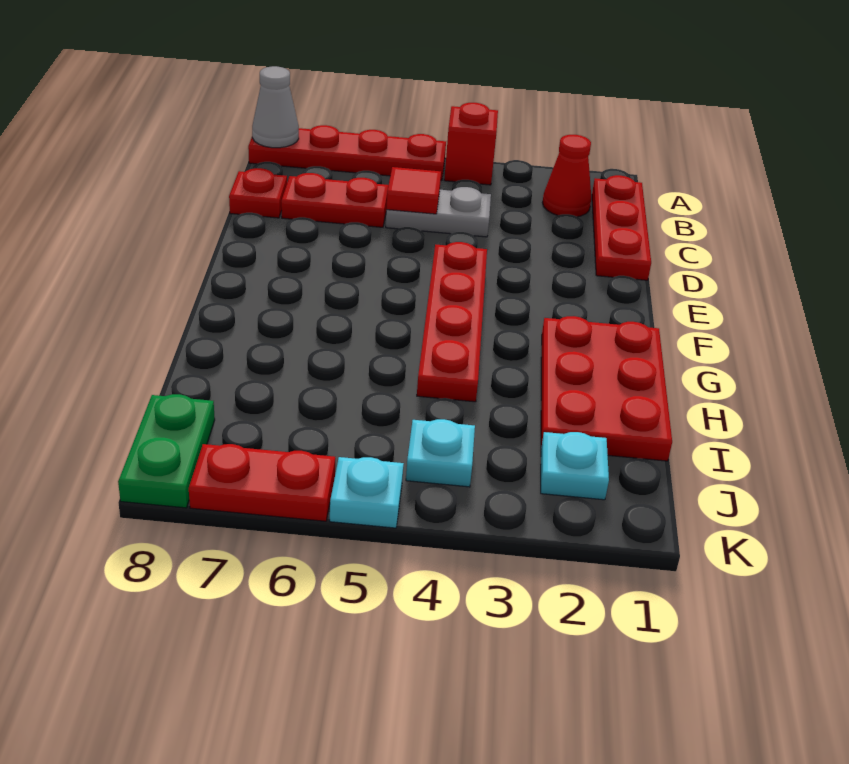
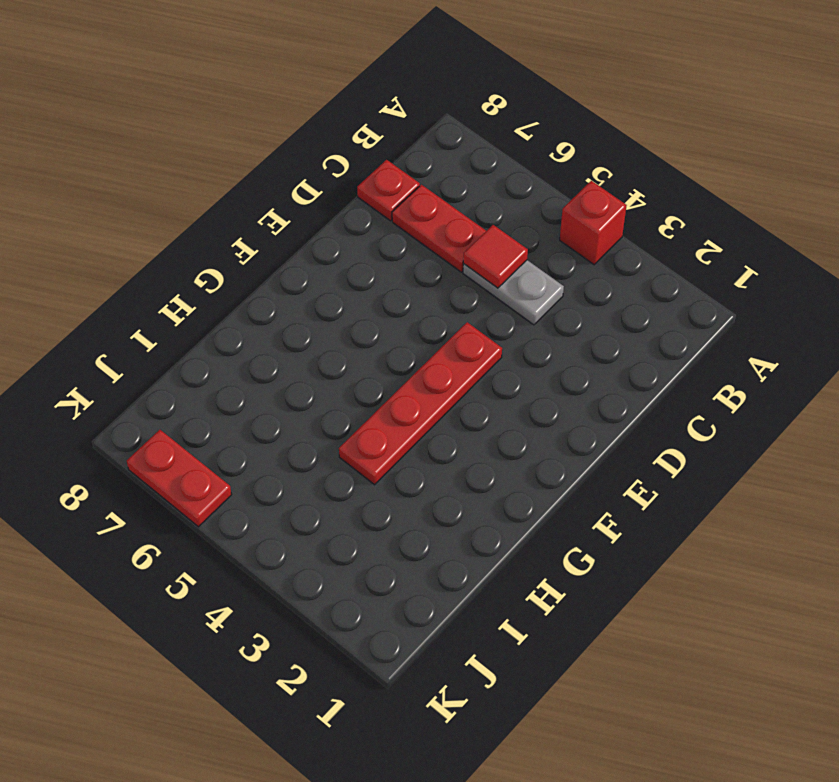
none -> red 1x4 plate [248,125,446,181]
none -> red 1x3 plate [592,175,651,280]
none -> red 1x1 cone [542,135,591,217]

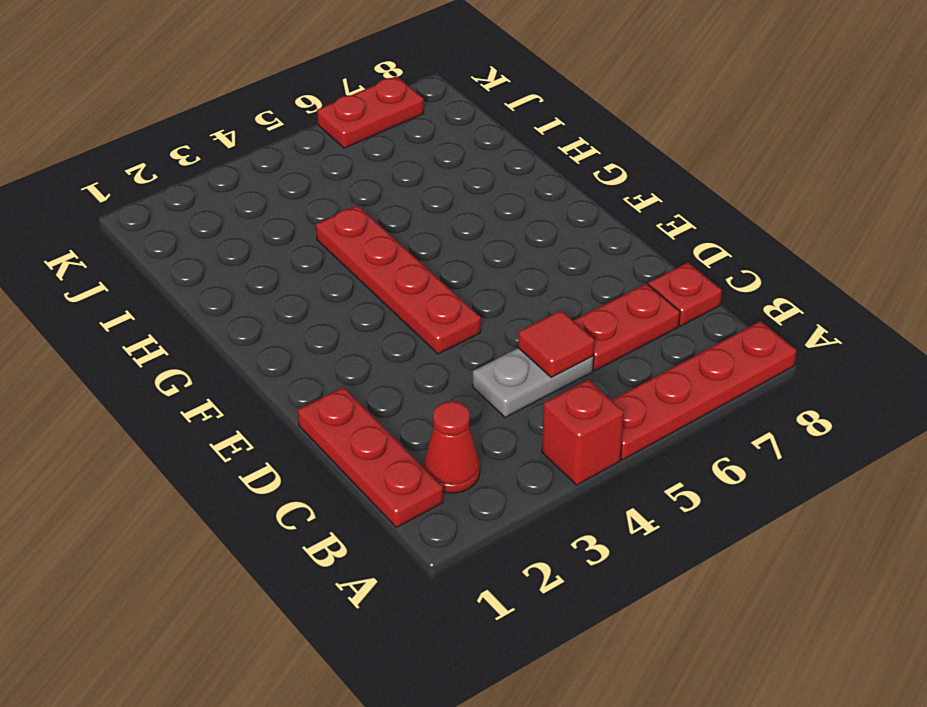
none -> red 2x3 plate [541,316,672,461]
none -> cyan 1x1 plate [541,432,609,500]
none -> cyan 1x1 plate [406,419,475,487]

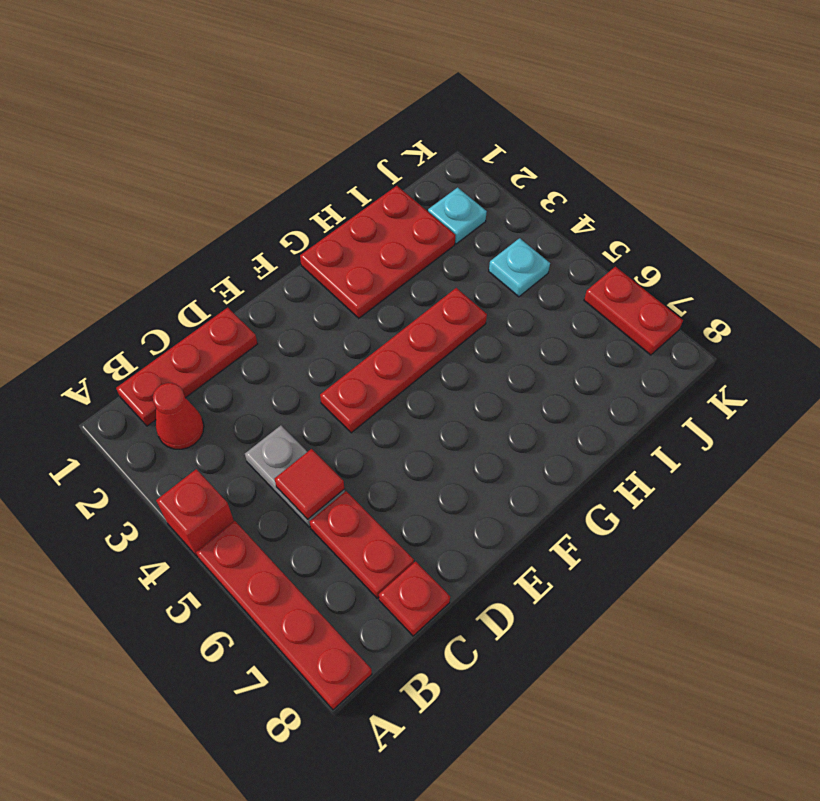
none -> green 1x2 plate [118,394,215,508]
none -> cyan 1x1 plate [330,457,404,528]
none -> grey 1x1 cone [252,66,299,148]

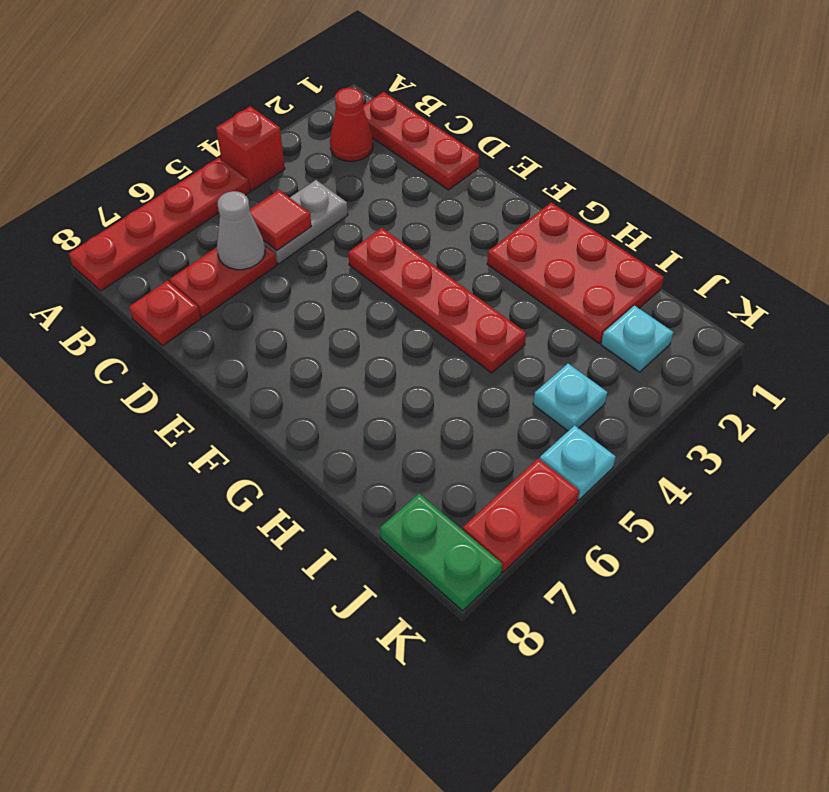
grey 1x1 cone [217,191,265,270] -> grey 1x1 cone moved to [252,66,299,148]

